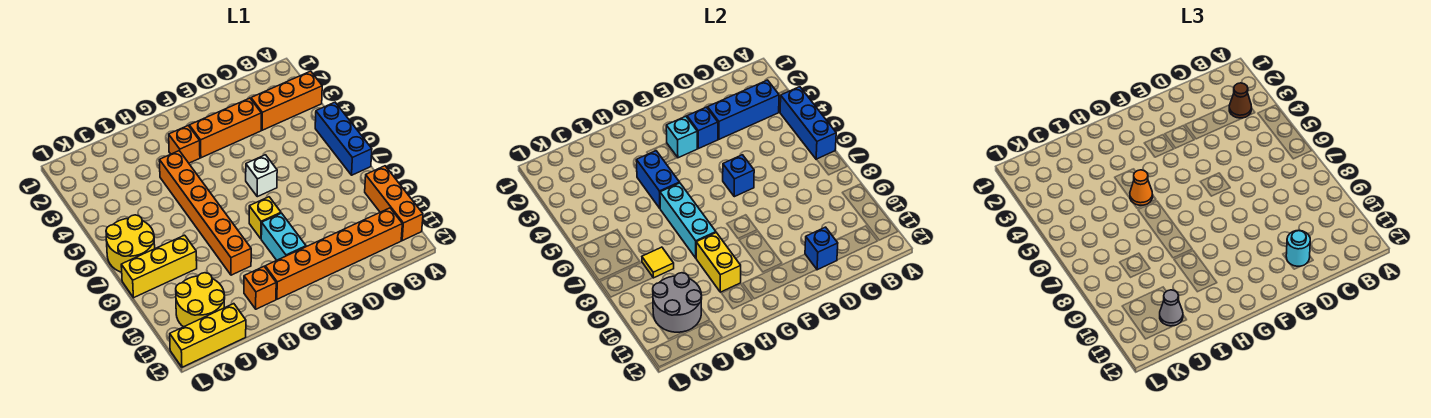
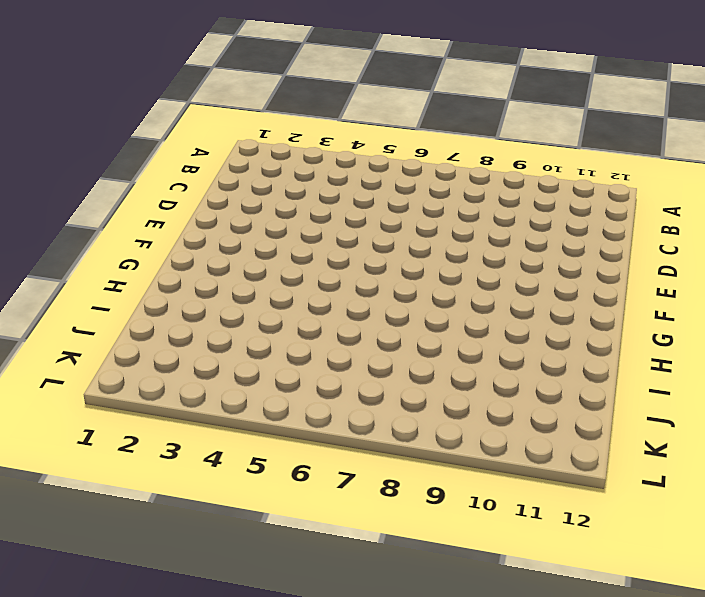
none -> orange 1x3 brick [251,71,322,130]
none -> blue 1x3 brick [315,102,372,175]
none -> orange 1x3 brick [365,166,423,241]
none -> orange 1x6 brick [265,208,402,299]

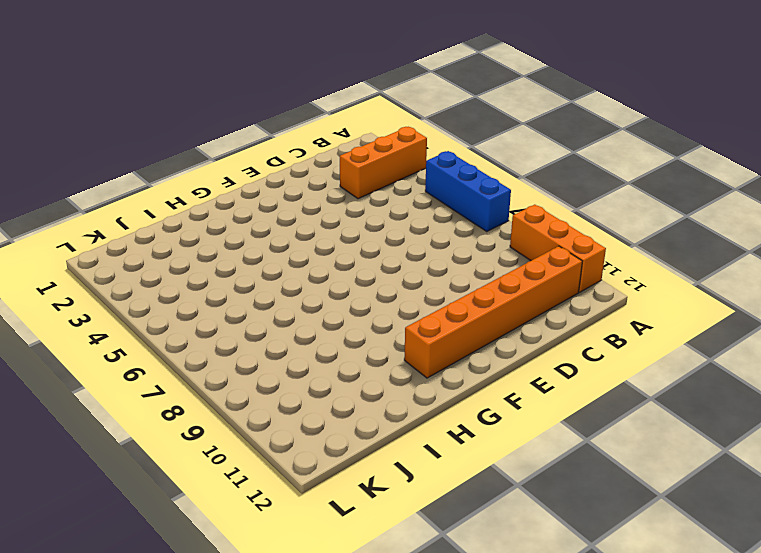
none -> orange 1x3 brick [189,98,261,158]
none -> white 1x1 brick [246,155,277,197]
none -> yellow 1x1 brick [249,197,281,239]
none -> cyan 1x2 brick [261,213,306,260]

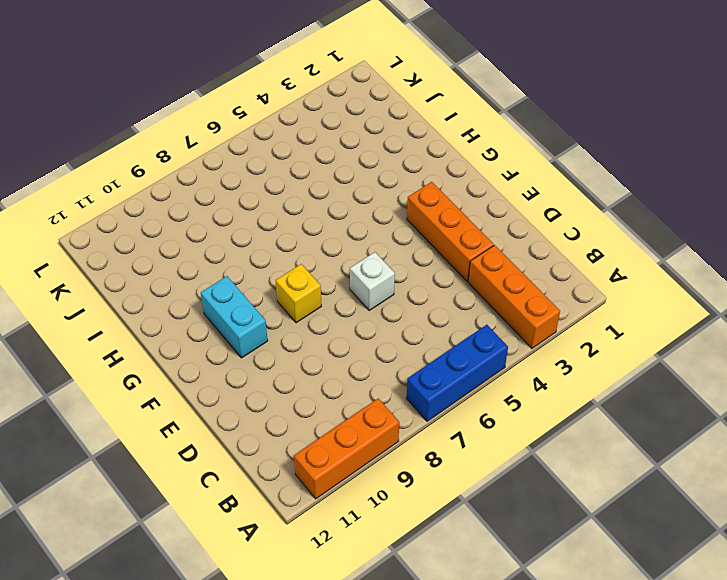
cyan 1x2 brick [201,276,268,358] -> cyan 1x2 brick turned to [261,213,306,260]
none -> orange 1x6 brick [265,208,402,299]
none -> orange 1x1 brick [169,126,200,163]
none -> orange 1x6 brick [159,151,251,275]
none -> orange 1x1 brick [244,267,276,309]

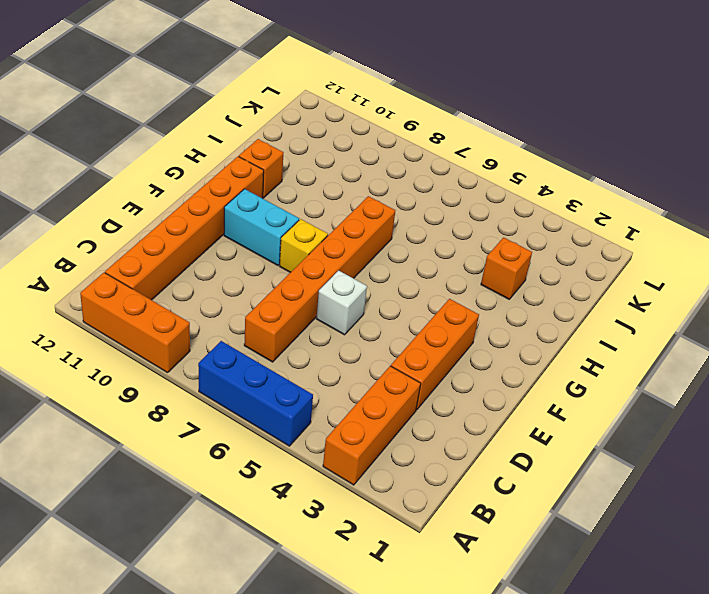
orange 1x6 brick [244,196,395,362] -> orange 1x6 brick turned to [159,151,251,275]
orange 1x1 brick [481,237,532,299] -> orange 1x1 brick moved to [169,126,200,163]
none -> yellow 1x3 brick [121,235,197,298]
none -> yellow 2x2 round brick [176,273,225,327]
none -> yellow 1x3 brick [170,304,246,367]
none -> yellow 2x2 round brick [106,215,155,272]

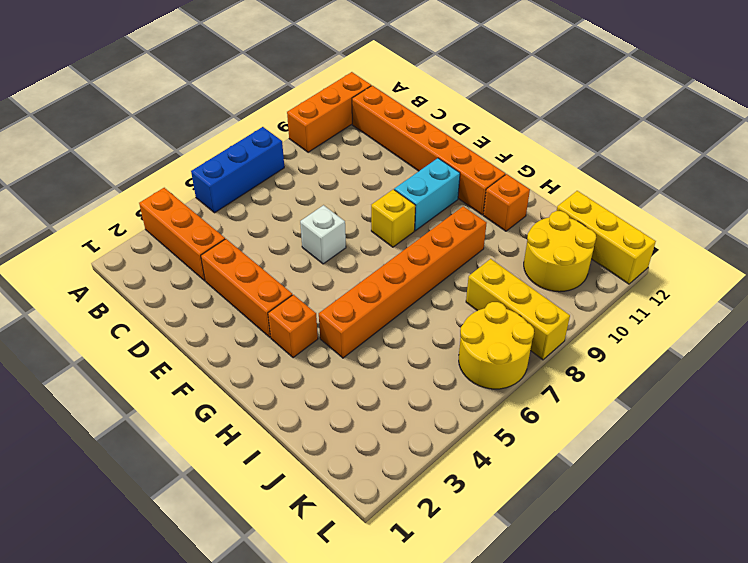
none -> blue 1x3 brick [780,87,836,159]
none -> blue 1x3 brick [708,80,779,139]
none -> blue 1x1 brick [805,227,838,270]
none -> blue 1x1 brick [687,107,718,149]

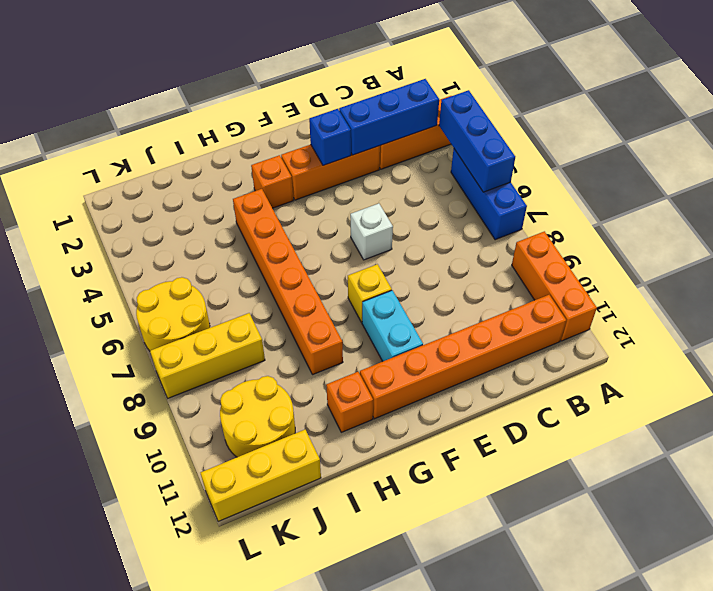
none -> blue 1x1 brick [805,227,838,270]
none -> blue 1x1 brick [723,155,754,197]
none -> cyan 1x1 brick [666,116,697,158]
none -> blue 1x2 brick [636,151,680,208]

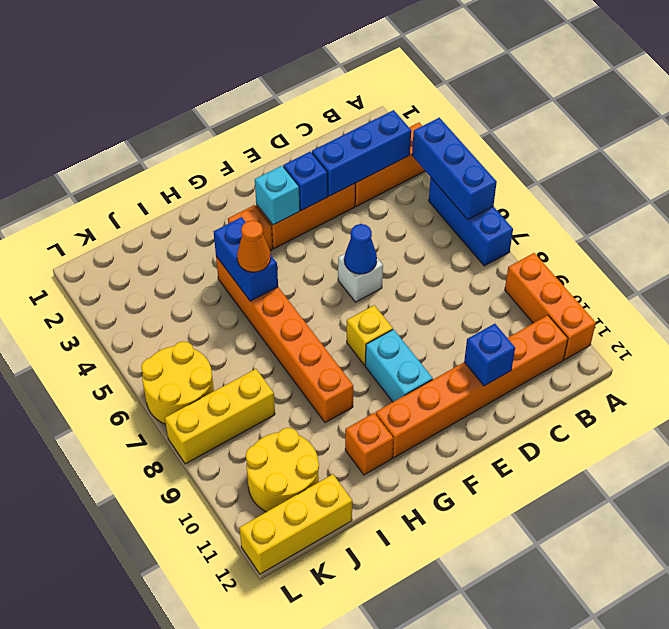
blue 1x1 cone [344,224,377,274] -> blue 1x1 brick [723,155,754,197]
none -> cyan 1x3 brick [660,183,716,258]
none -> yellow 1x2 brick [696,233,741,292]
none -> yellow 1x1 tile [642,247,674,278]
none -> grey 2x2 round brick [653,273,702,332]

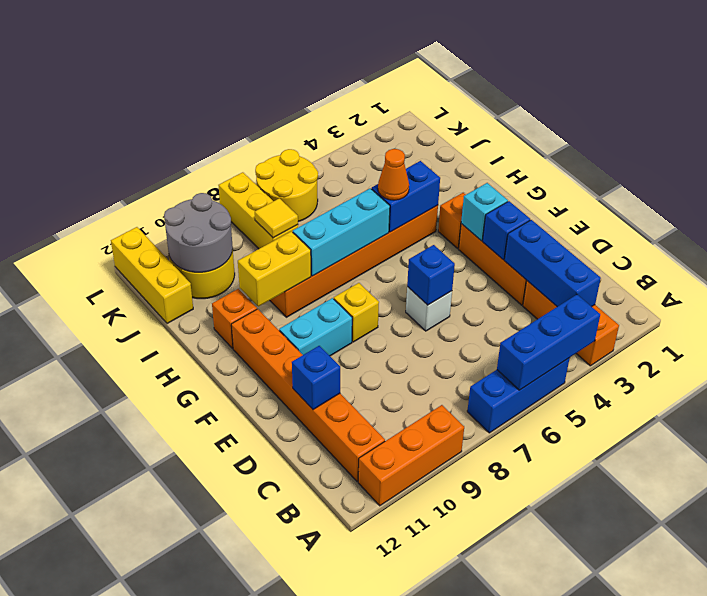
none -> brown 1x1 cone [1229,83,1252,118]
none -> cyan 1x1 round brick [1286,231,1310,266]
none -> grey 1x1 cone [1160,290,1183,326]

